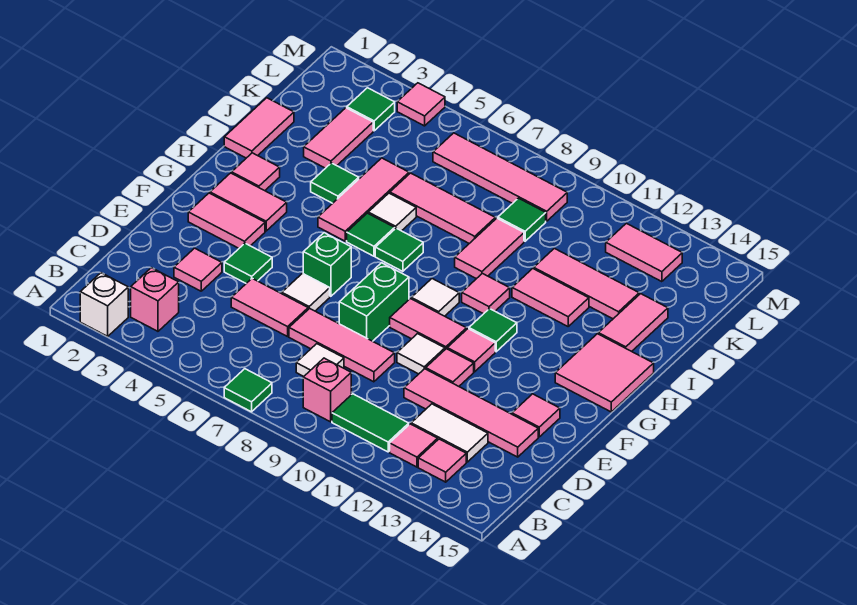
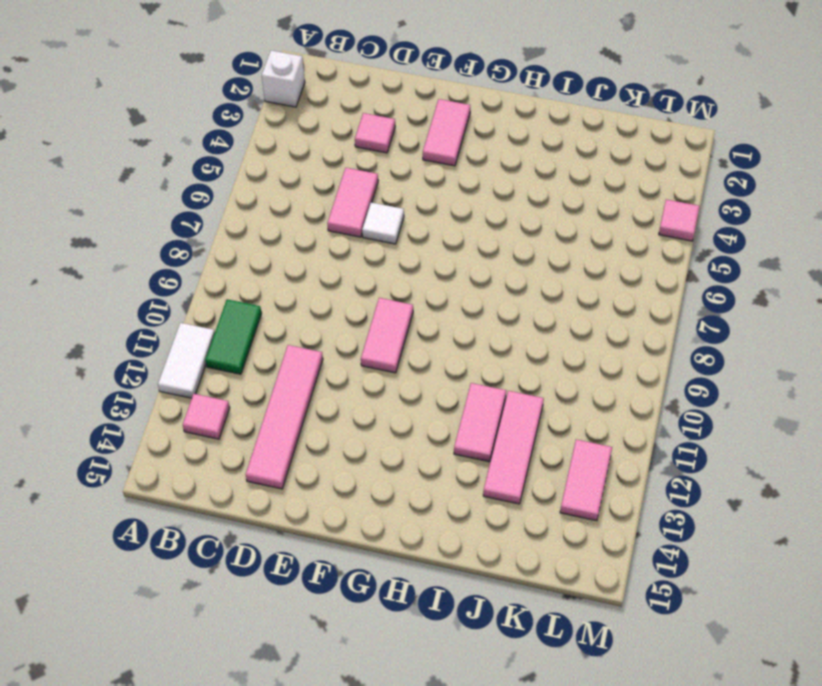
white 1x2 tile [158,323,215,398] -> white 1x2 tile moved to [411,404,488,462]
none -> green 1x1 tile [224,369,272,412]
none -> pink 1x1 brick [131,268,179,331]
none -> pink 1x1 brick [303,358,351,422]
none -> pink 1x1 tile [390,424,438,467]

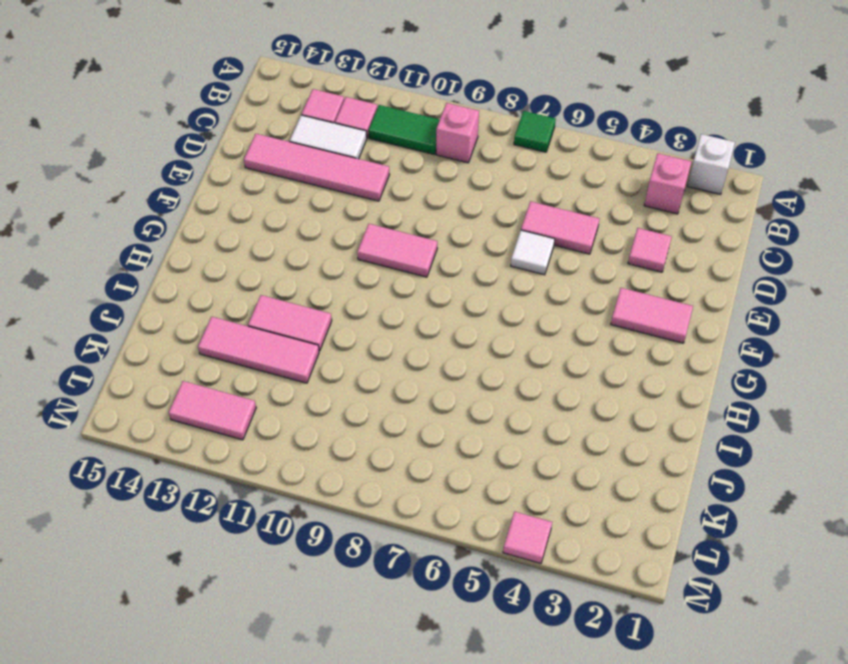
none -> white 1x1 tile [296,344,344,376]
none -> pink 1x3 tile [289,308,395,382]
none -> green 1x1 tile [224,243,272,283]
none -> green 1x2 brick [339,263,409,341]

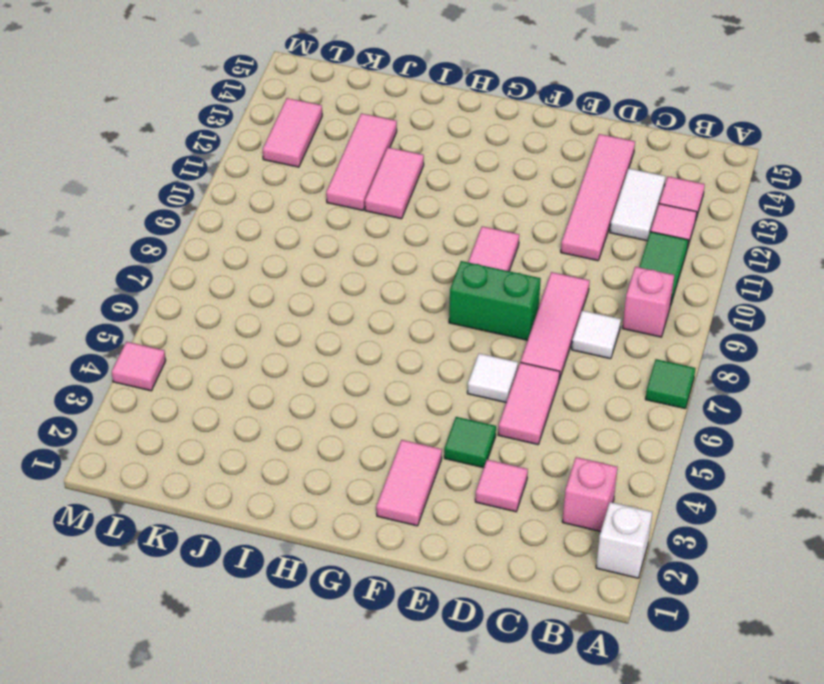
none -> white 1x1 tile [397,334,445,374]
none -> pink 1x1 tile [426,349,474,386]
none -> pink 1x1 tile [512,394,560,437]
none -> green 1x1 brick [303,233,351,296]

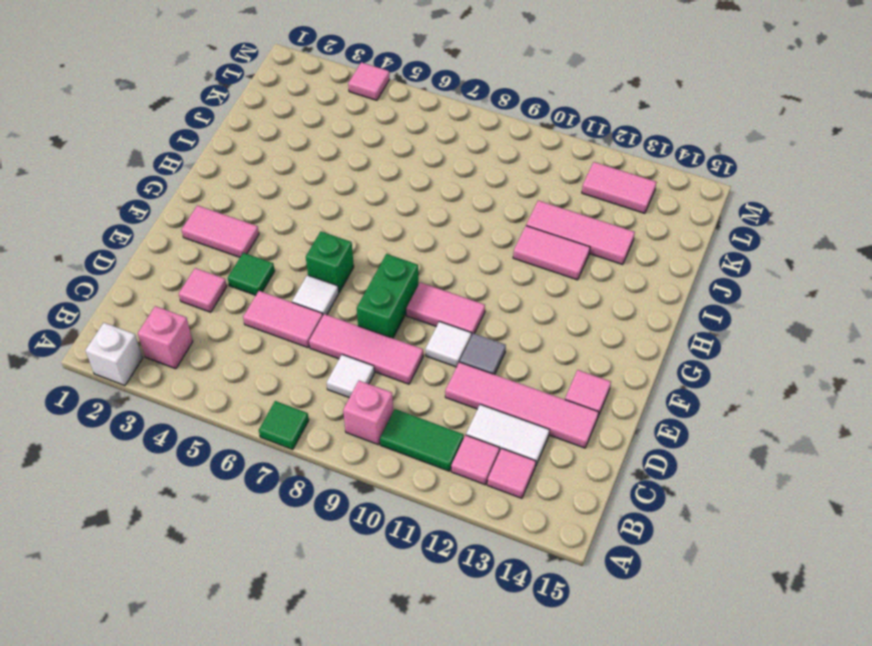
grey 1x1 tile [460,333,506,375] -> pink 1x1 tile [426,349,474,386]
none -> pink 1x1 tile [447,329,495,372]
none -> pink 1x2 tile [210,173,287,231]
none -> white 1x1 tile [411,279,459,316]
none -> green 1x1 tile [469,309,517,352]

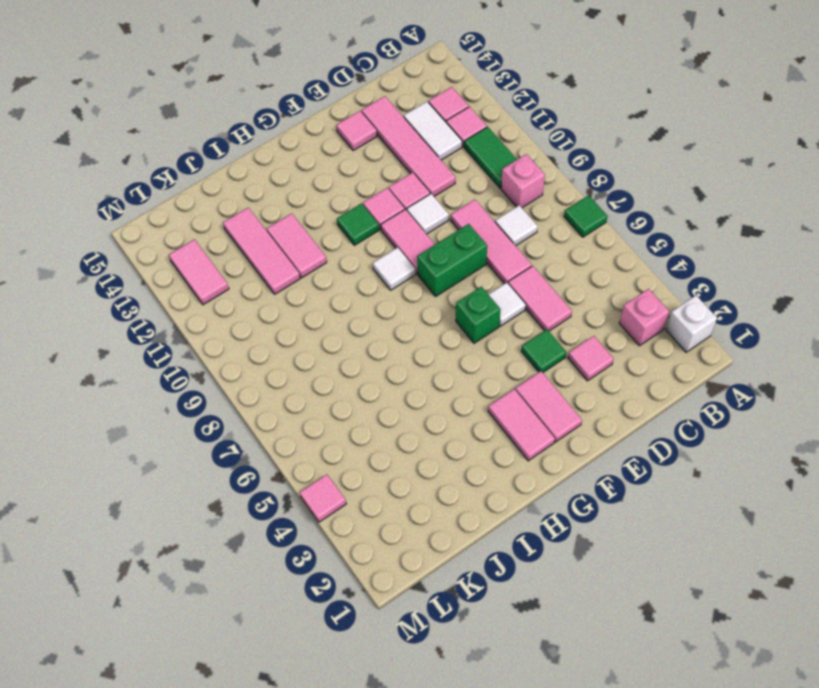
none -> pink 2x2 tile [555,334,654,412]
none -> pink 1x1 tile [232,153,280,191]
none -> pink 1x3 tile [318,158,409,241]
none -> green 1x1 tile [347,213,395,256]

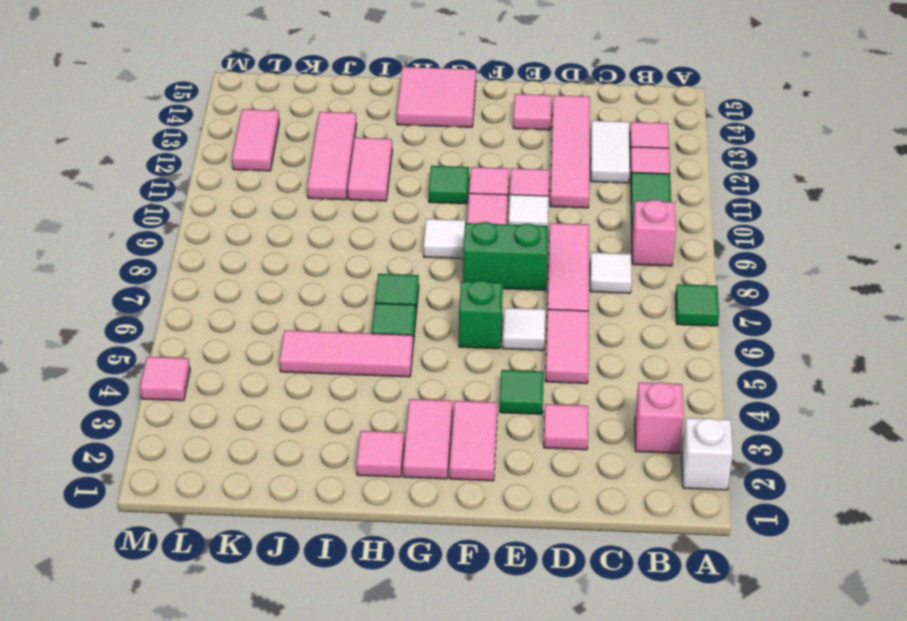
none -> pink 1x1 tile [462,273,510,314]
none -> pink 1x2 tile [224,98,294,158]
none -> green 1x1 tile [311,163,359,203]
none -> white 1x1 tile [368,193,416,231]

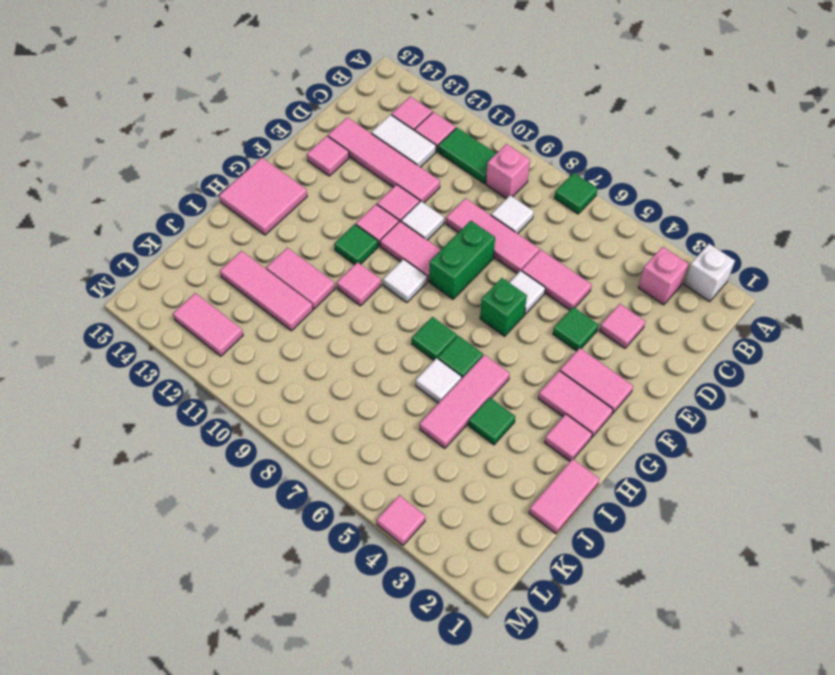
none -> pink 1x2 tile [455,218,524,279]
none -> pink 1x2 tile [598,294,668,351]
none -> pink 1x2 tile [304,108,373,168]
none -> pink 1x3 tile [390,173,495,243]

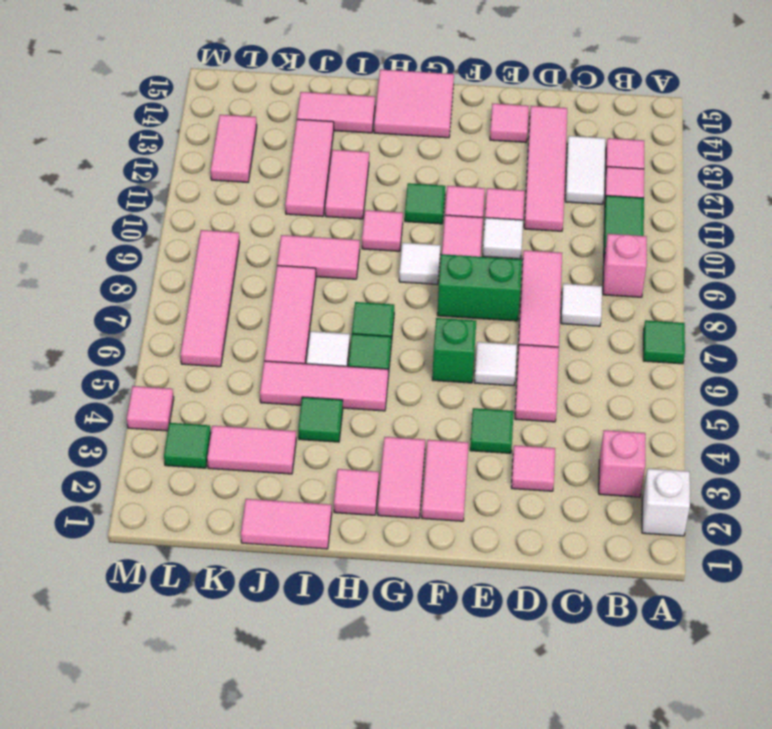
none -> green 1x1 tile [498,198,546,241]

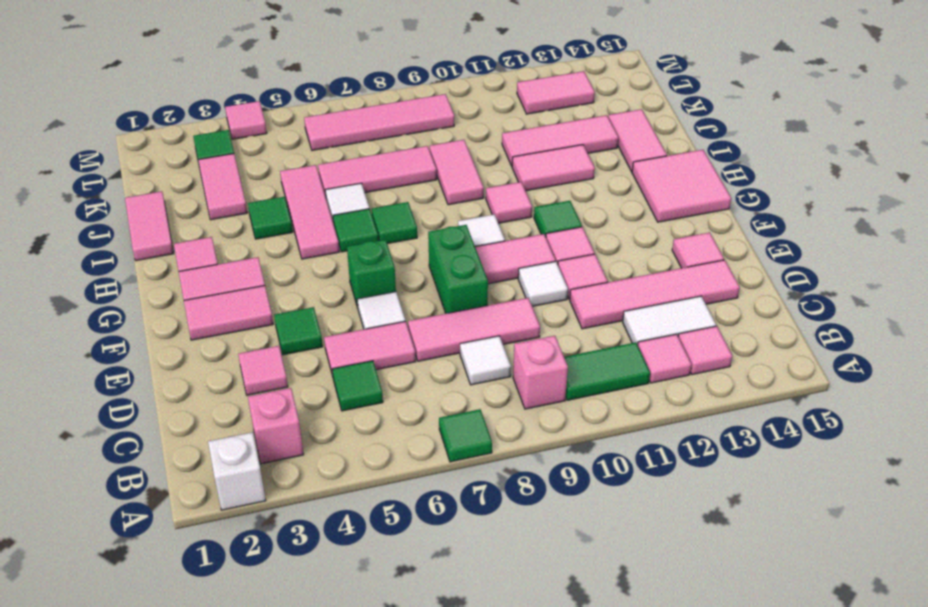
green 1x1 tile [332,361,383,411] -> green 1x1 tile moved to [498,198,546,241]

